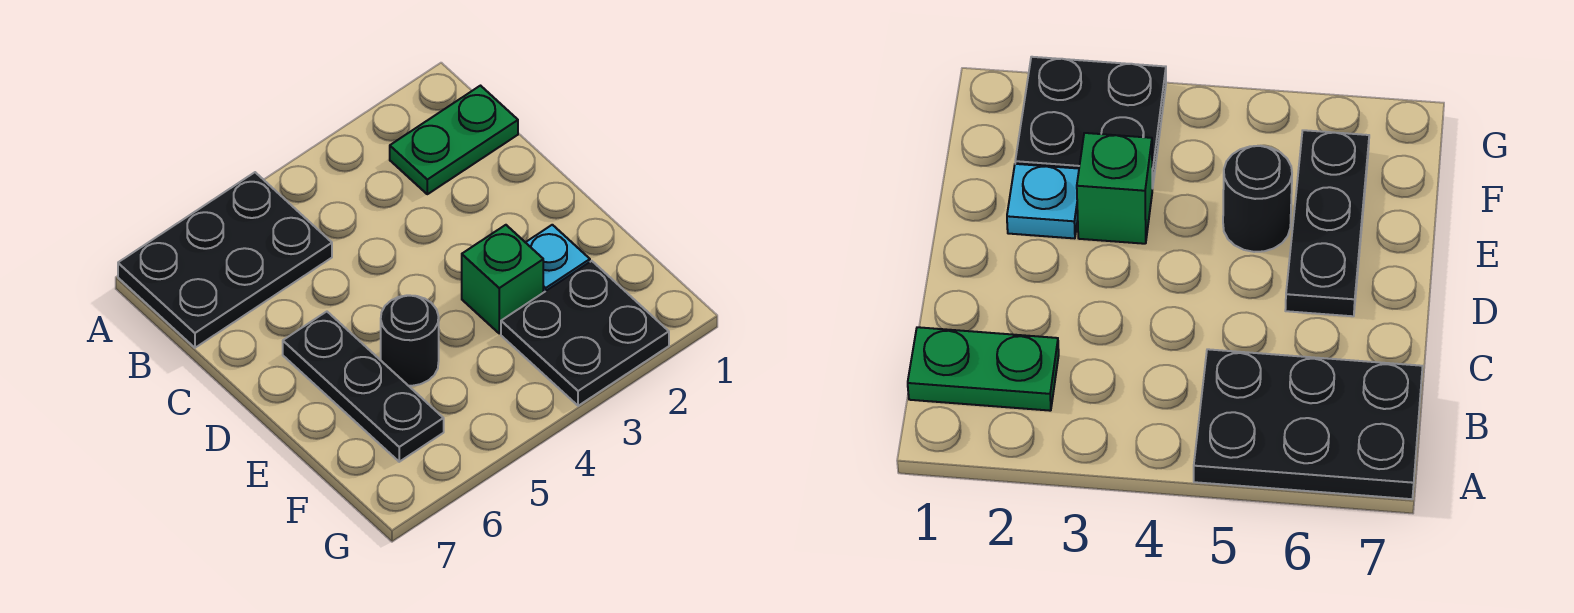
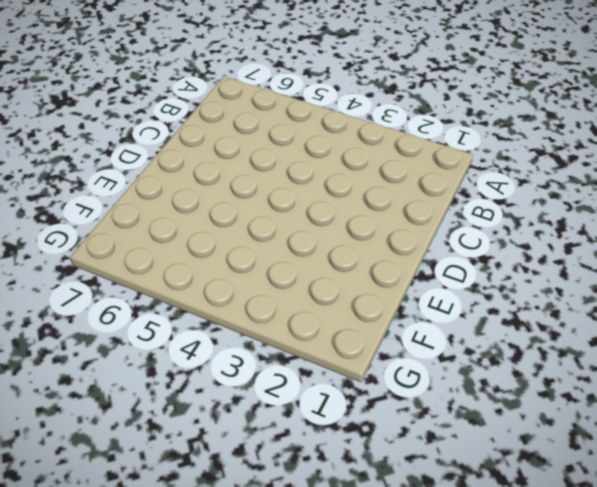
none -> black 2x3 plate [118,172,332,348]
none -> green 1x2 plate [390,86,518,194]

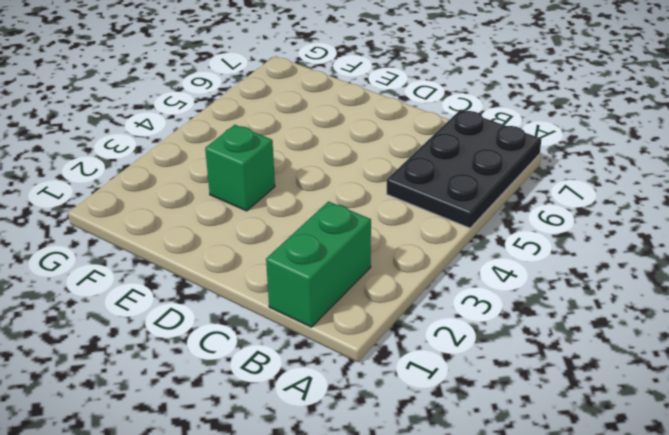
green 1x2 brick [266,202,371,327] -> green 1x2 plate [390,86,518,194]
none -> black 1x3 plate [283,312,444,462]
none -> cyan 1x1 plate [525,225,590,293]

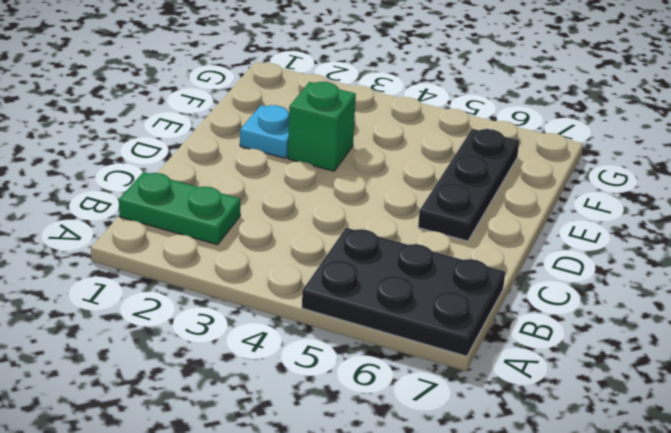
none -> black 1x1 round brick [381,295,439,386]
none -> black 2x2 plate [501,261,669,406]

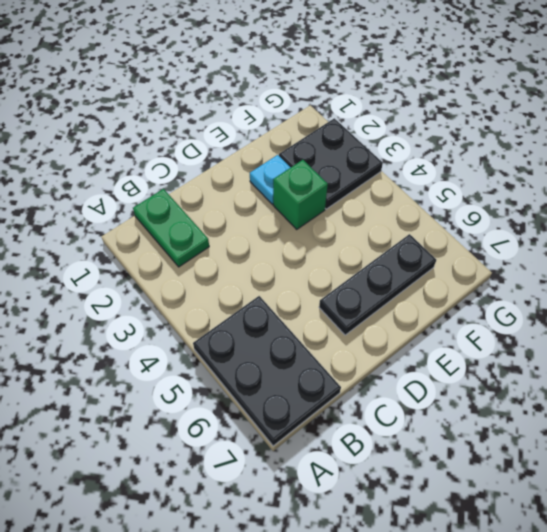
none -> black 1x1 round brick [381,295,439,386]

